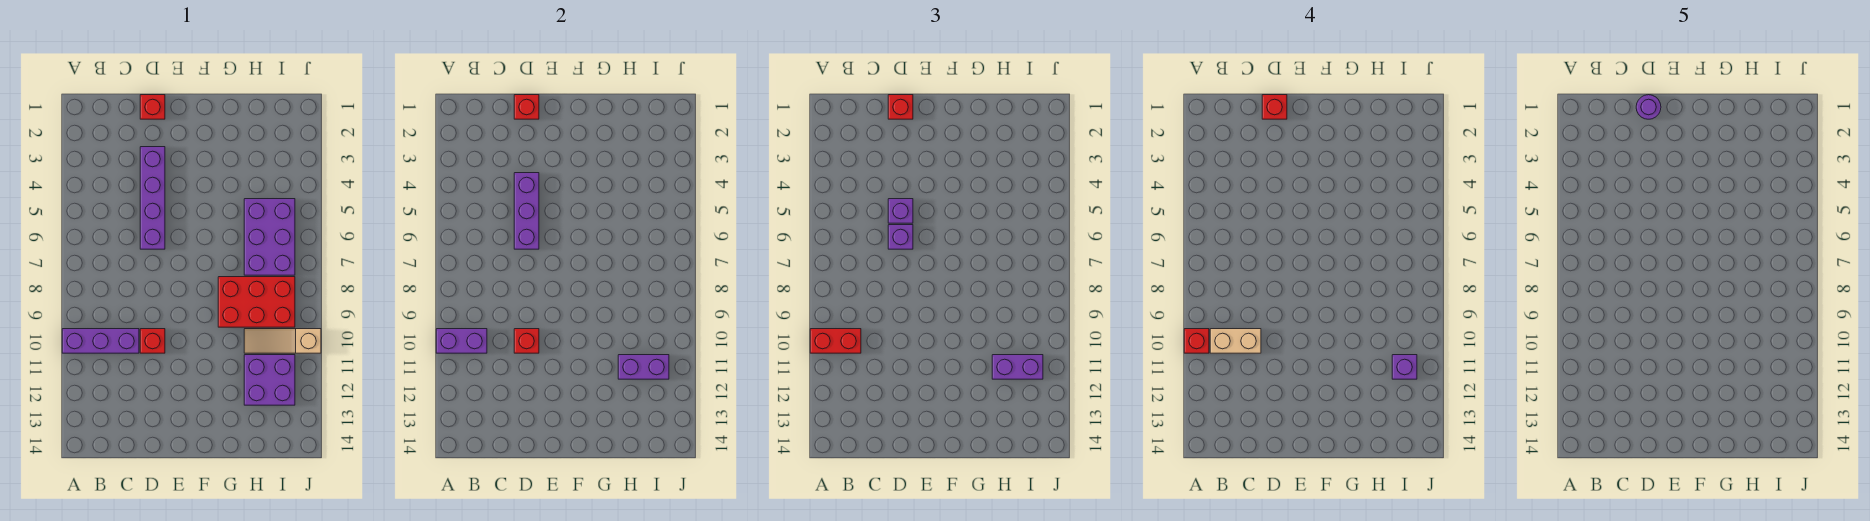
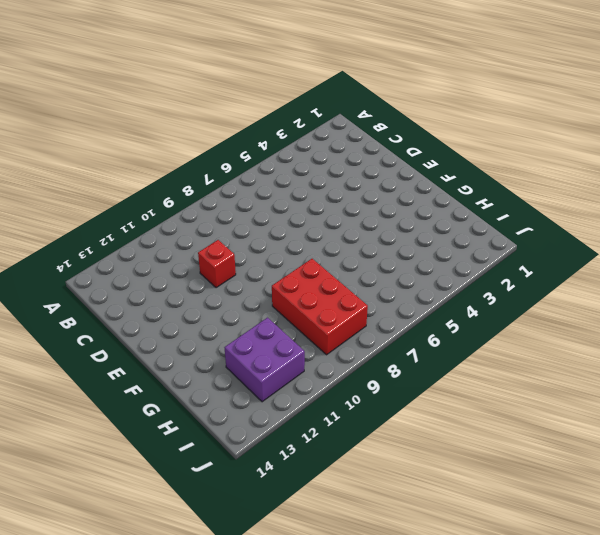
none -> purple 1x3 brick [62,329,139,353]
none -> red 1x1 brick [140,95,165,119]
none -> purple 1x4 brick [140,147,165,249]

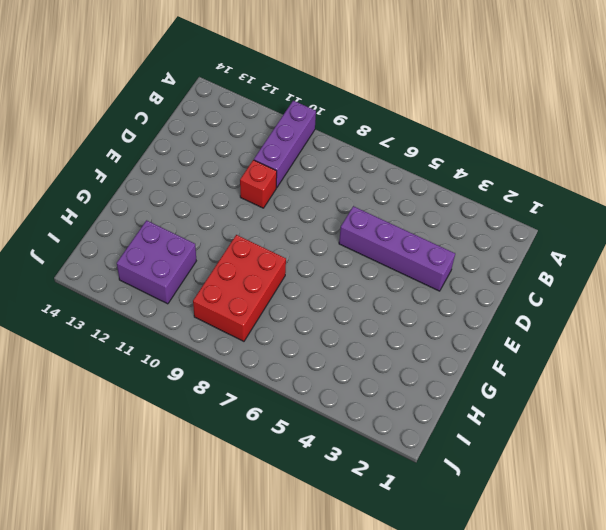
none -> red 1x1 brick [140,95,165,119]
none -> purple 2x3 brick [244,199,295,275]
none -> tan 1x3 slope [244,329,321,353]

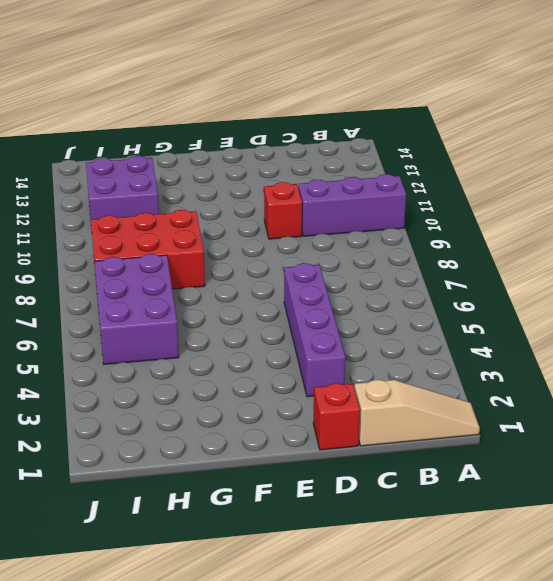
tan 1x3 slope [355,380,480,446] -> tan 1x3 slope moved to [244,329,321,353]
none -> purple 1x2 brick [436,329,487,353]
none -> red 1x1 brick [514,95,539,119]
none -> purple 1x3 brick [514,173,539,249]

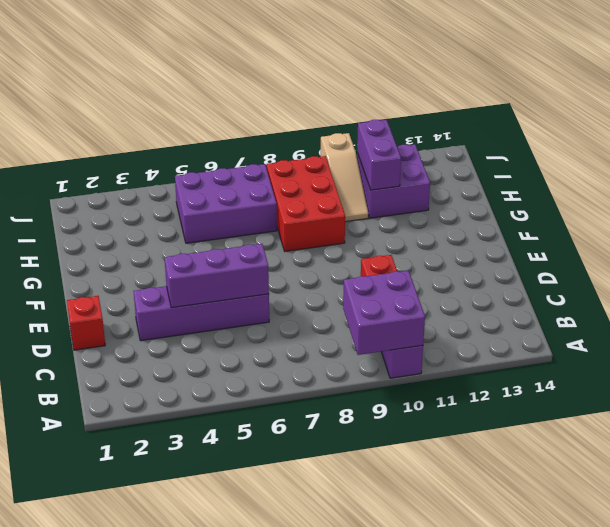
purple 2x2 brick [343,270,425,355] -> purple 1x2 brick [436,329,487,353]
none -> red 1x1 brick [514,95,539,119]
none -> red 1x1 brick [514,329,539,353]
none -> red 1x2 brick [810,329,861,353]

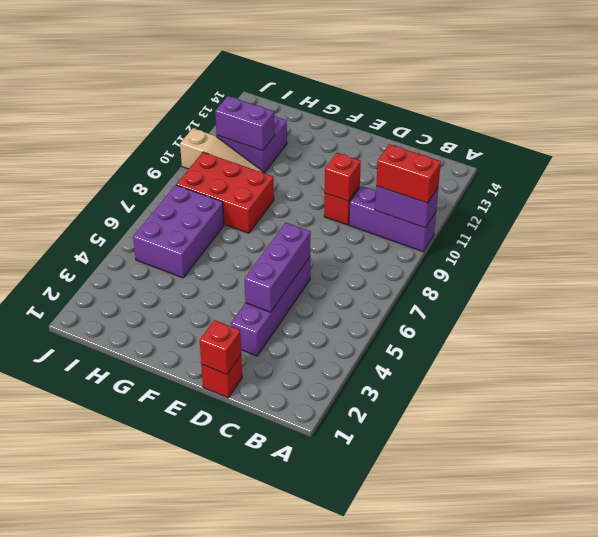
none -> red 1x1 brick [888,95,913,119]
none -> purple 1x1 brick [888,199,913,223]
none -> purple 1x1 brick [888,225,913,249]

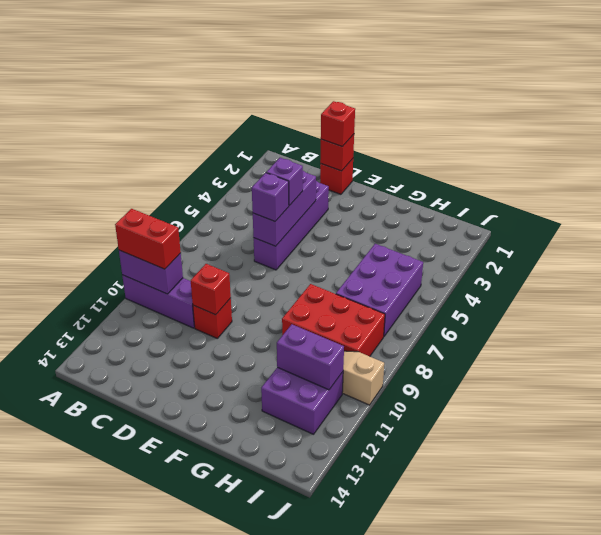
none -> purple 1x2 brick [992,355,1043,379]
none -> red 1x1 brick [1184,329,1209,353]
none -> tan 1x2 brick [1210,329,1261,353]

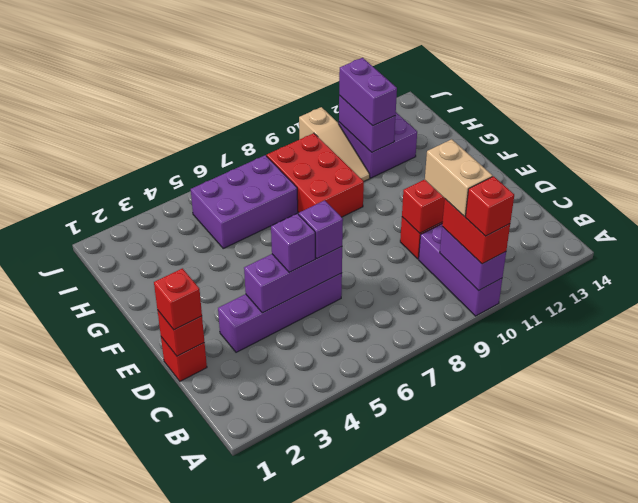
none -> red 1x1 brick [1262,95,1287,119]
none -> purple 1x1 brick [1392,355,1417,379]
none -> purple 1x1 round brick [1636,95,1661,119]

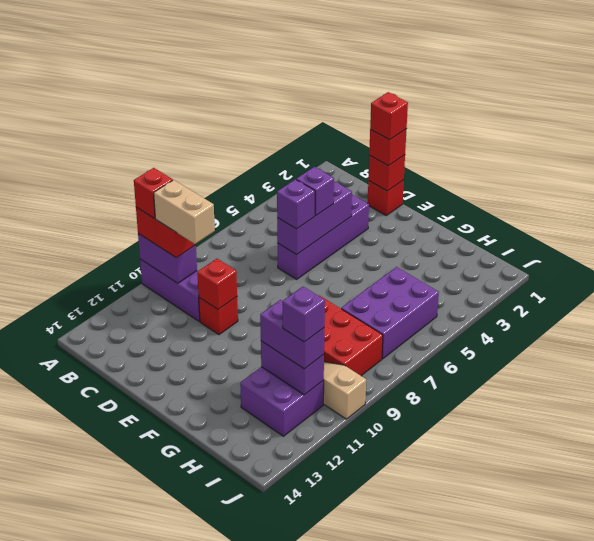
none -> purple 1x1 round brick [1636,95,1661,119]

